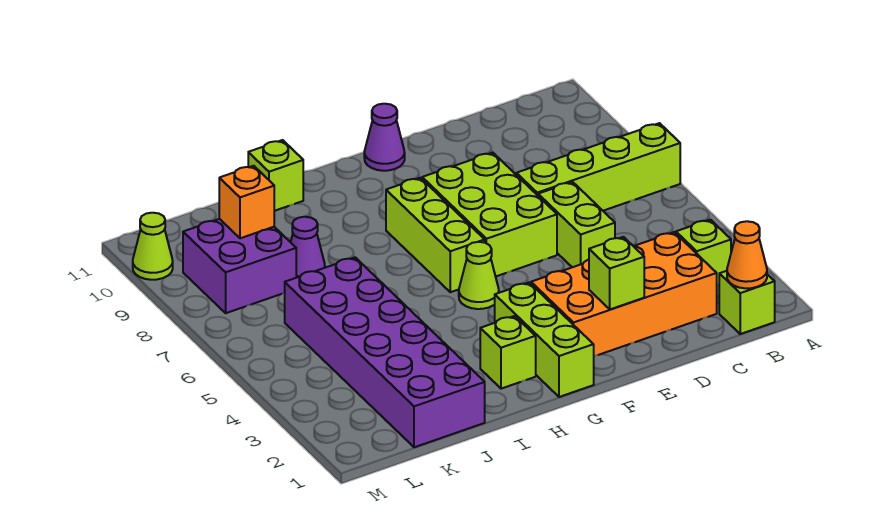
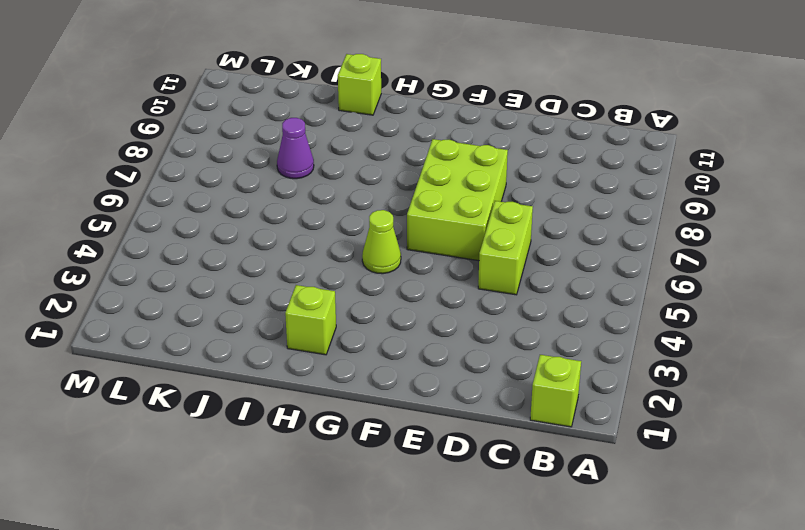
none -> lime 1x4 brick [516,123,680,211]
none -> lime 1x1 brick [676,220,731,285]
none -> orange 2x4 brick [531,232,717,356]

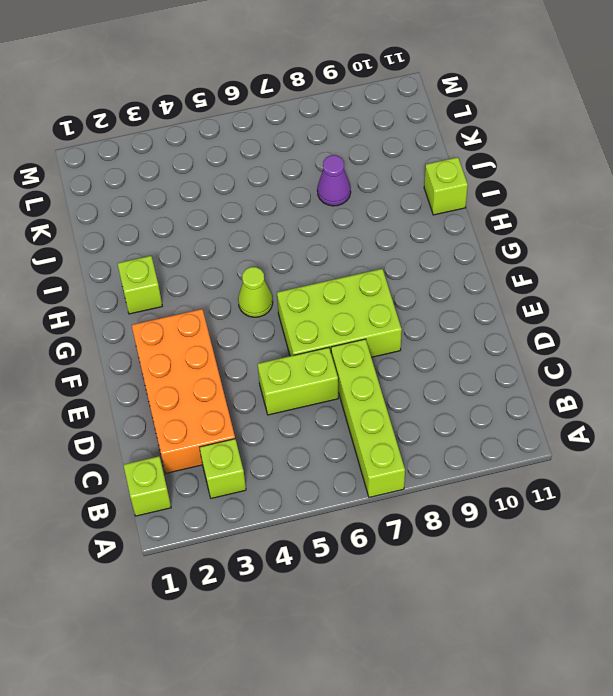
none -> purple 1x1 cone [364,104,405,171]
none -> lime 1x3 brick [495,283,594,397]
none -> lime 1x3 brick [386,178,485,292]

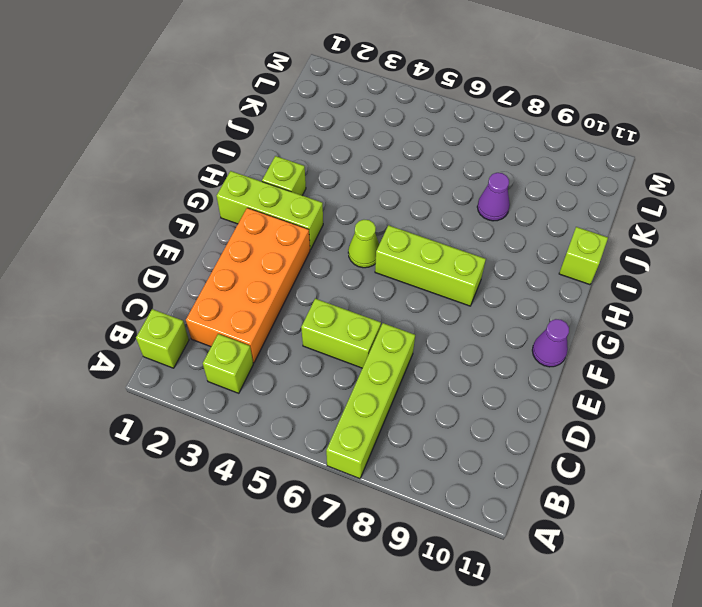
none -> lime 2x3 brick [422,153,557,276]
none -> purple 2x6 brick [285,257,485,447]
none -> purple 2x2 brick [183,219,296,313]

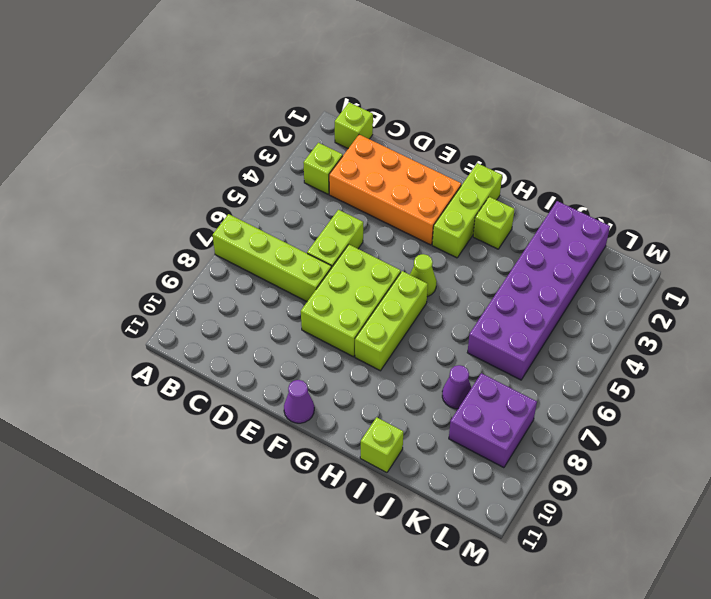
none -> lime 1x1 cone [133,213,173,280]
none -> orange 1x1 cone [727,221,767,288]
none -> lime 1x1 brick [589,237,644,309]

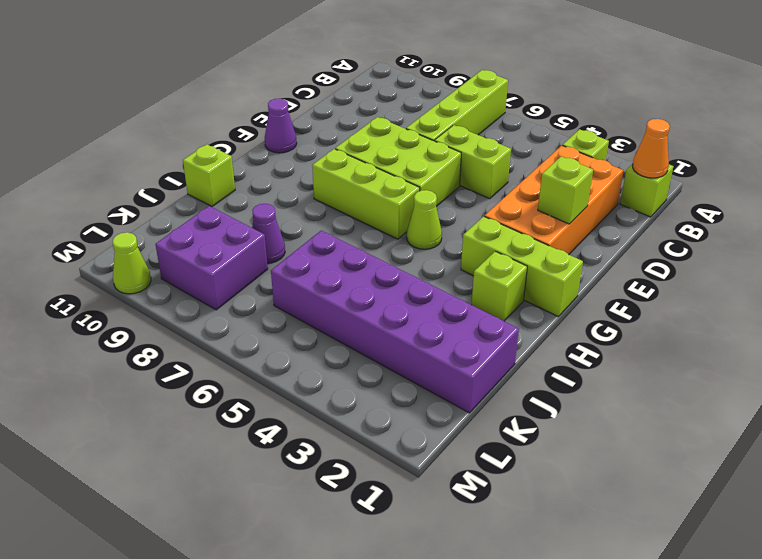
none -> orange 1x1 brick [219,166,274,238]

